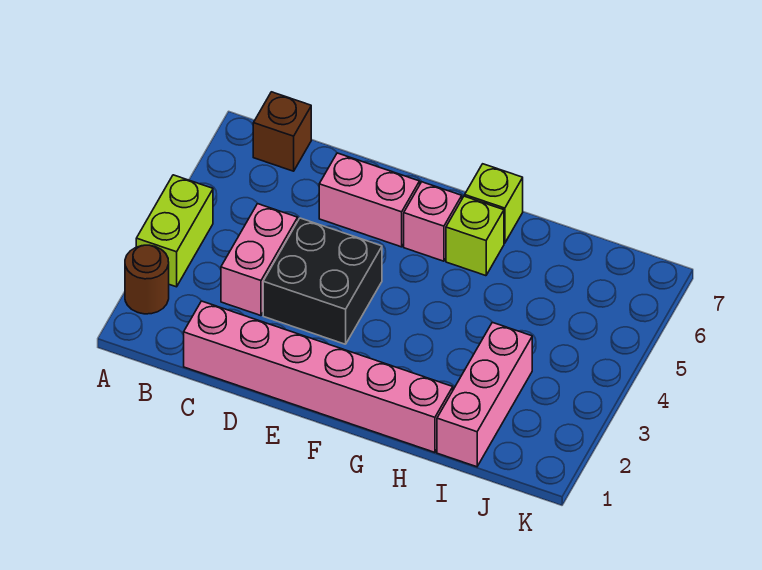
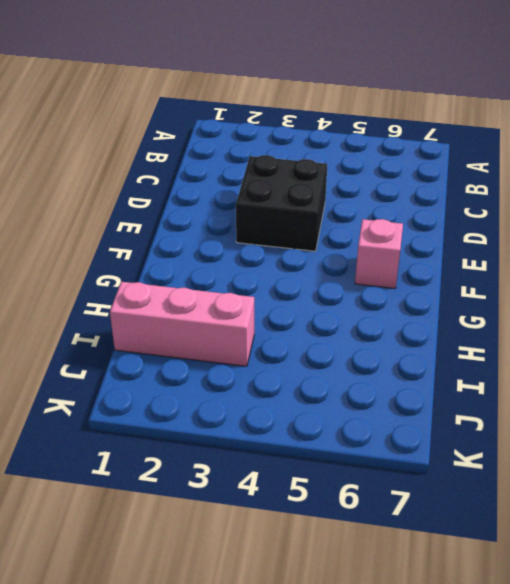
none -> brown 1x1 round brick [125,245,169,314]
none -> lime 1x2 brick [136,175,213,287]

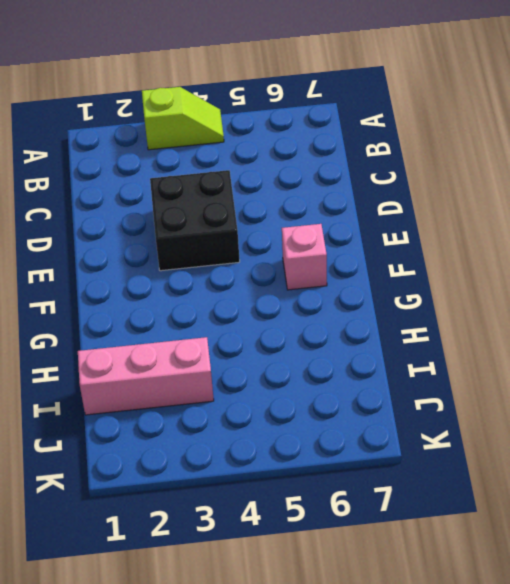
lime 1x2 slope [142,87,224,150] -> lime 1x2 brick [136,175,213,287]
none -> brown 1x1 round brick [125,245,169,314]
none -> brown 1x1 brick [253,92,311,171]

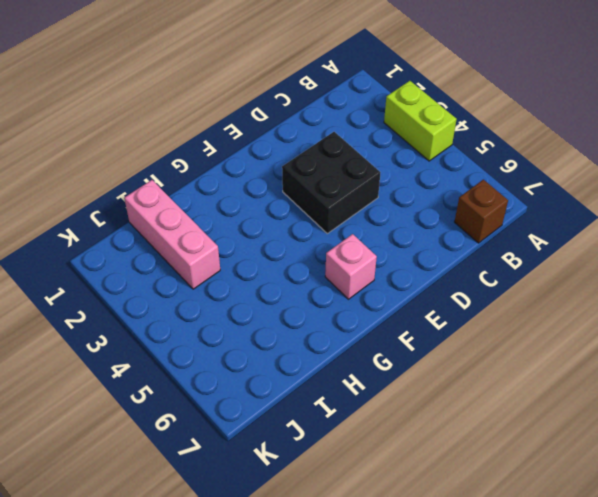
none -> brown 1x1 round brick [125,245,169,314]
none -> pink 1x6 brick [184,301,453,452]

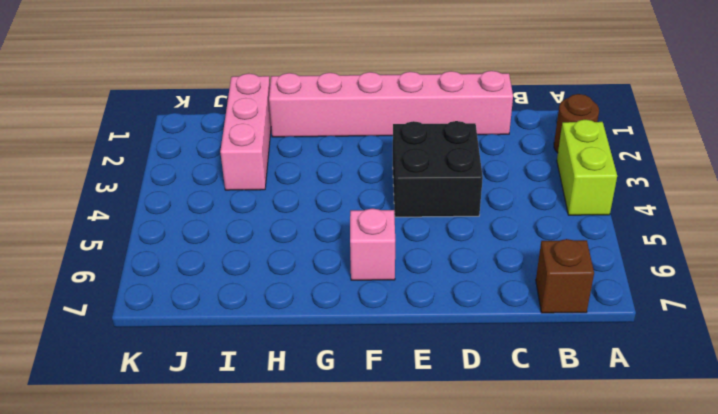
none -> pink 1x2 brick [221,204,298,316]
none -> pink 1x2 brick [319,153,420,247]

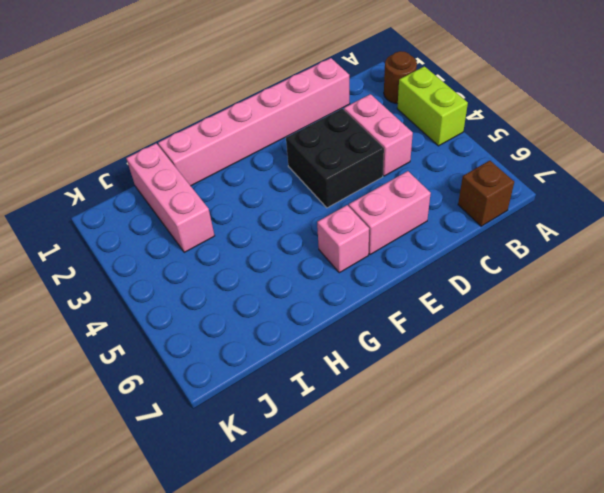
none -> lime 1x1 brick [446,196,504,276]
none -> lime 1x1 brick [465,164,523,243]

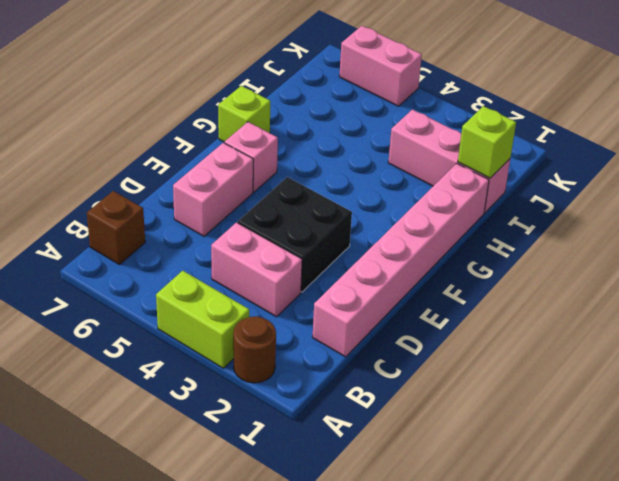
lime 1x1 brick [458,106,516,178] -> lime 1x1 brick moved to [446,196,504,276]
pink 1x2 brick [339,26,422,106] -> none

